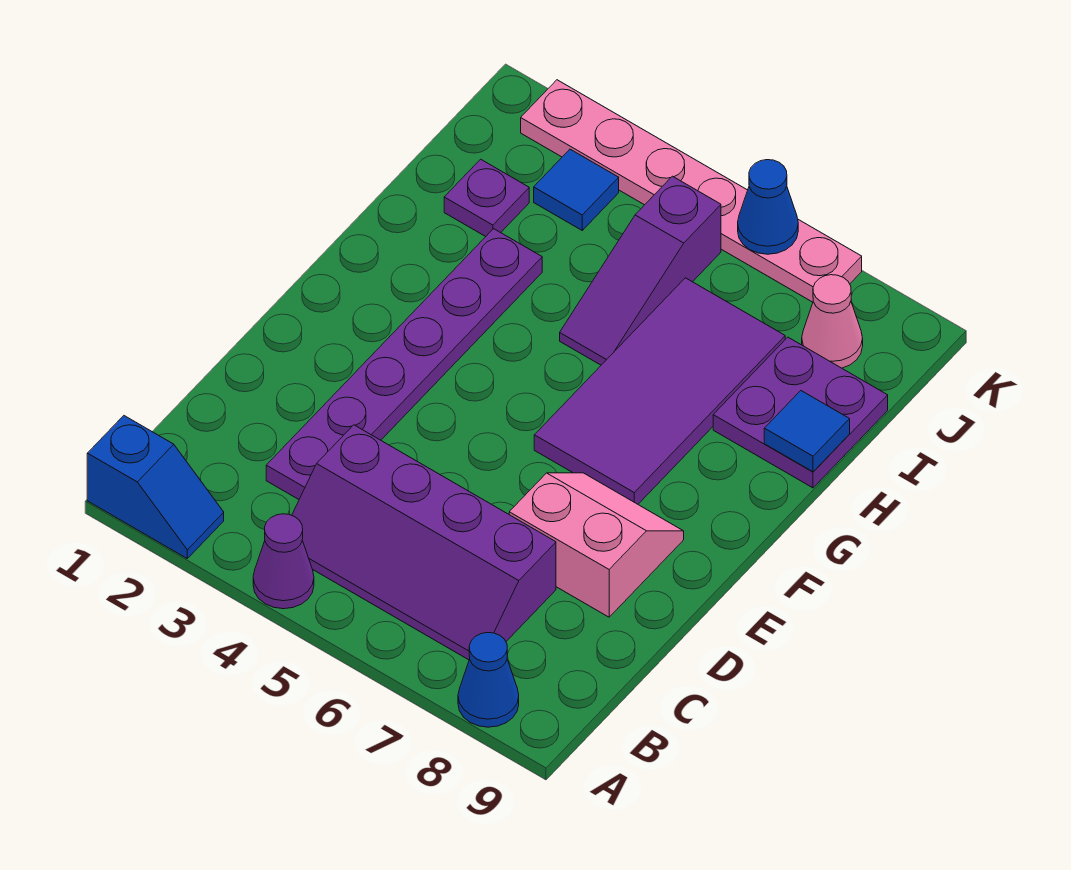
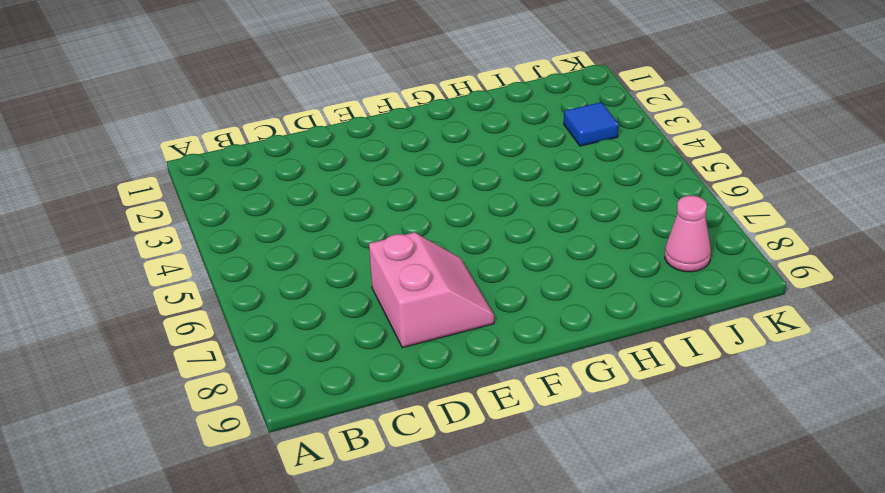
none -> blue 1x2 slope [87,416,224,558]
none -> purple 1x1 cone [253,514,314,609]
none -> blue 1x1 cone [458,633,519,727]

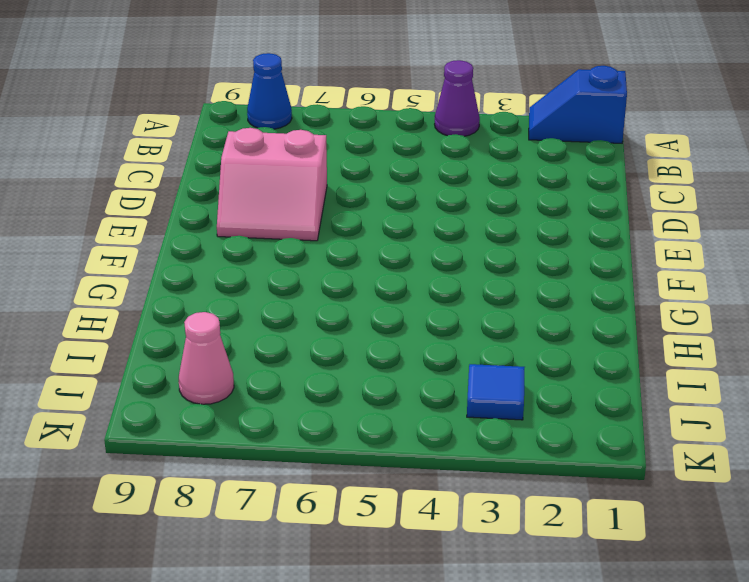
none -> purple 2x4 slope [292,425,556,660]
none -> purple 1x6 plate [266,229,542,499]
none -> purple 2x4 tile [534,278,785,504]

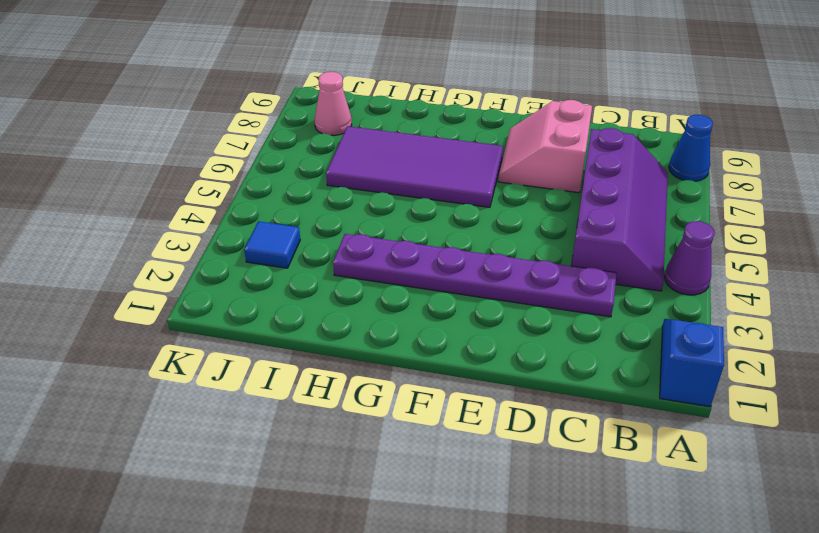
none -> purple 1x3 slope [560,176,721,365]
none -> purple 2x2 plate [713,337,888,488]
none -> purple 1x1 plate [444,159,529,237]

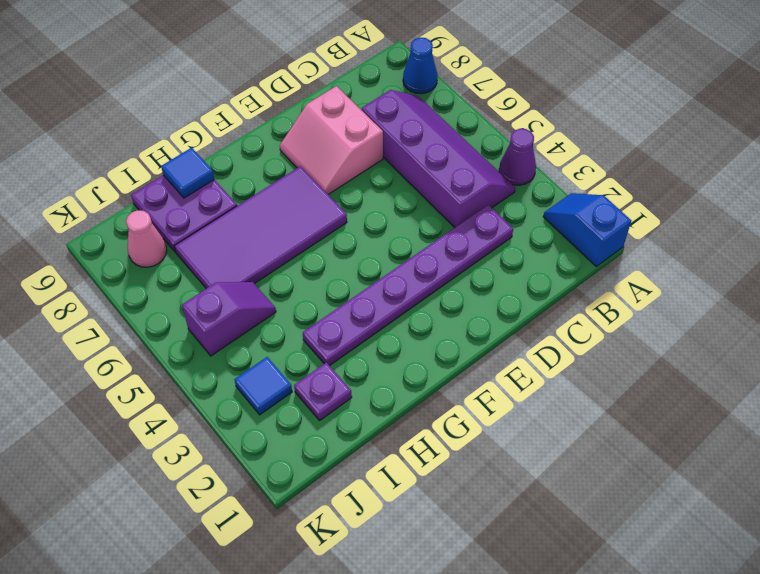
purple 1x2 slope [182,282,276,356] -> purple 1x3 slope [560,176,721,365]
none -> pink 1x6 plate [521,80,862,302]
none -> blue 1x1 cone [738,160,798,254]

